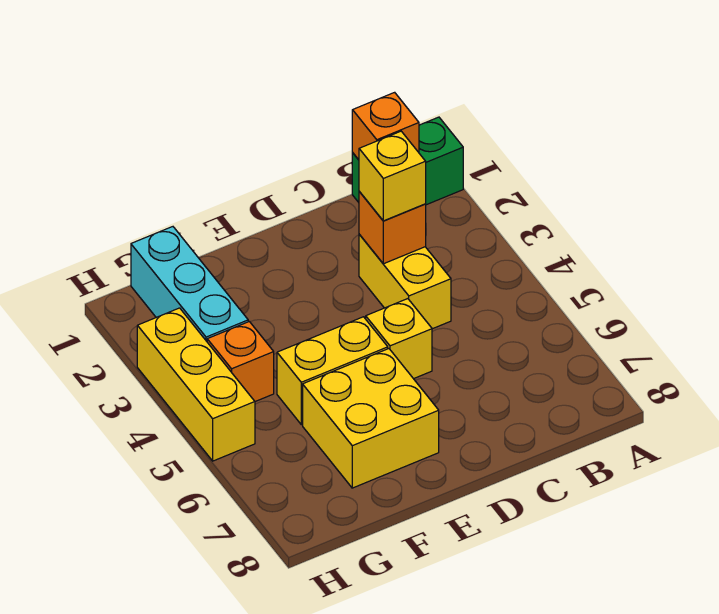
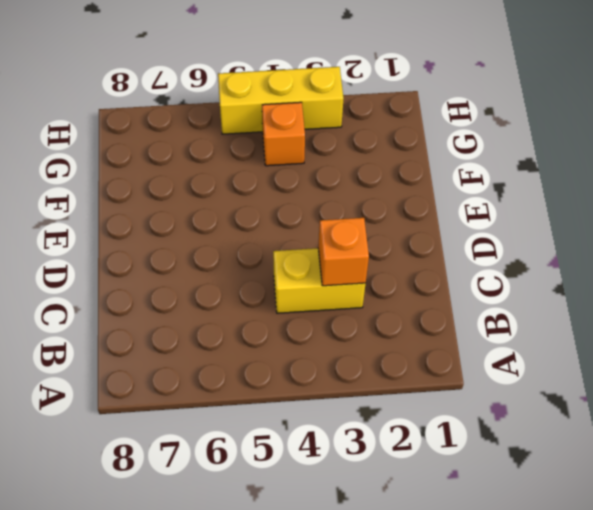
none -> green 1x2 brick [352,117,463,205]
none -> yellow 1x1 brick [366,299,432,379]

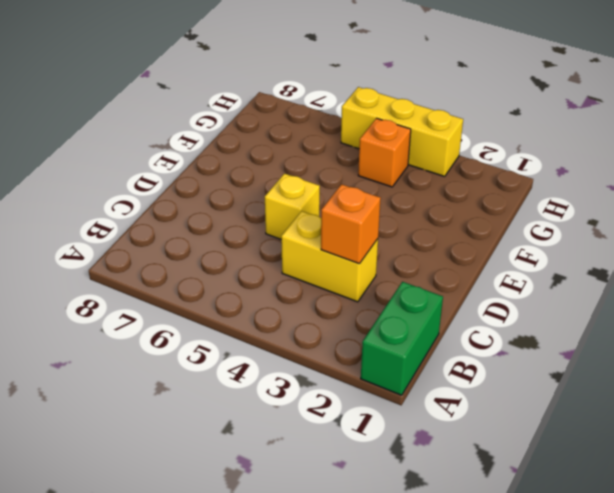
none -> yellow 1x2 brick [277,317,388,425]
none -> yellow 2x2 brick [303,349,439,488]

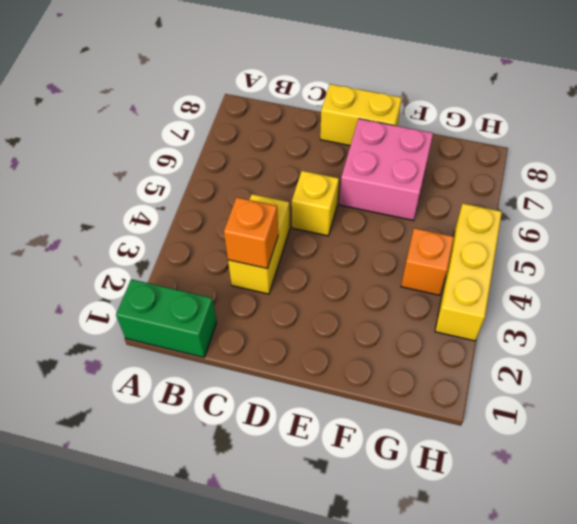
yellow 1x2 brick [320,84,402,146] -> yellow 1x2 brick moved to [277,317,388,425]
pink 2x2 brick [339,119,433,221] -> yellow 2x2 brick [303,349,439,488]
none -> cyan 1x3 brick [131,227,248,341]
none -> orange 1x1 brick [352,92,419,160]

